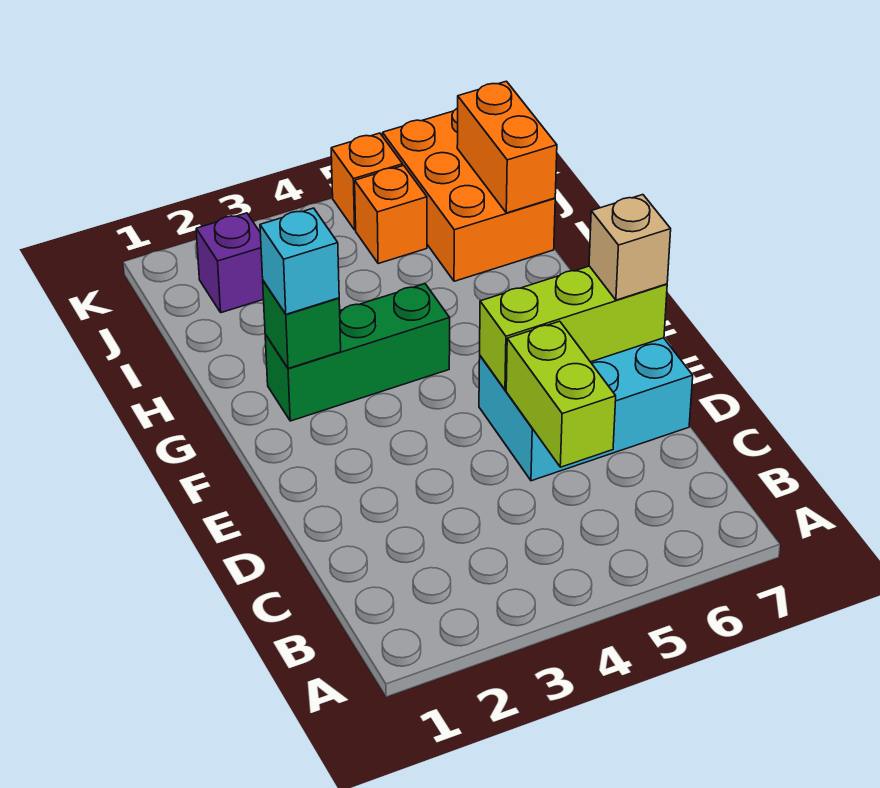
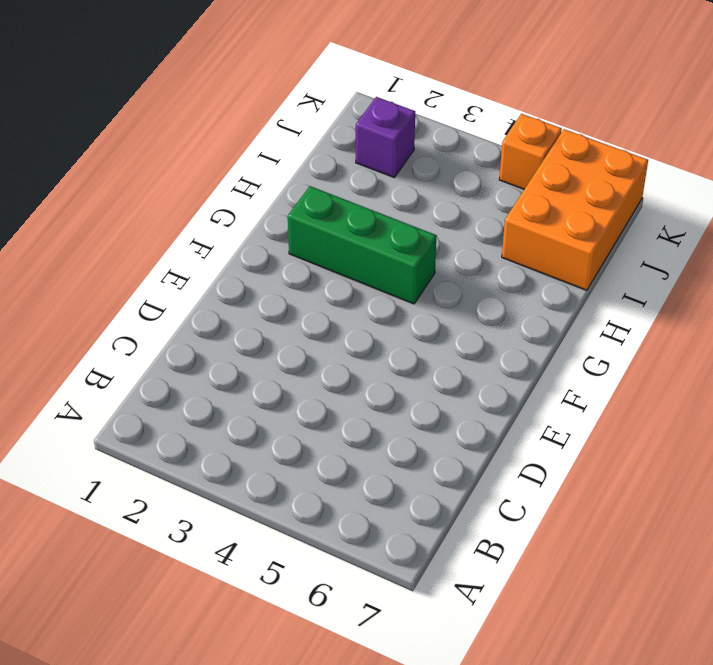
none -> cyan 2x3 brick [479,338,693,481]
none -> orange 1x1 brick [355,165,427,264]
none -> lime 1x2 brick [506,321,616,467]

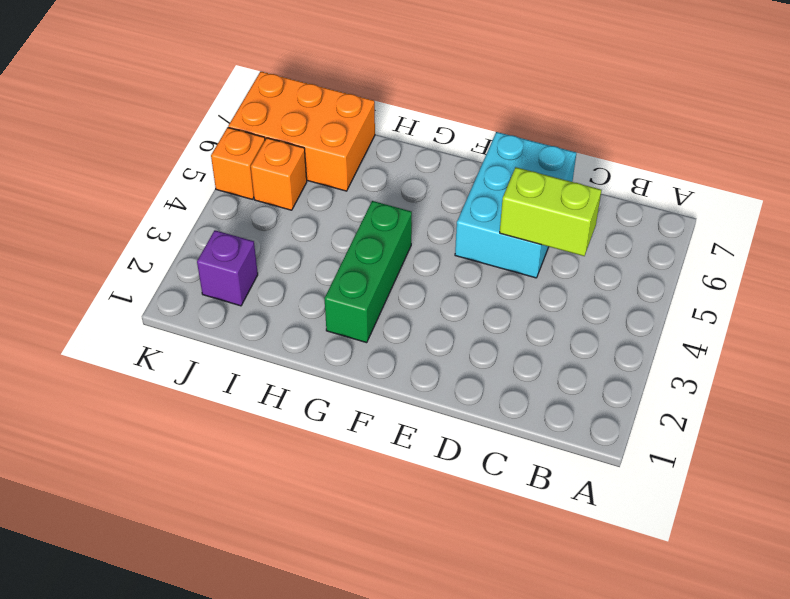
none -> lime 1x3 brick [480,266,667,390]
none -> green 1x1 brick [263,281,341,369]
none -> orange 1x2 brick [457,81,557,213]

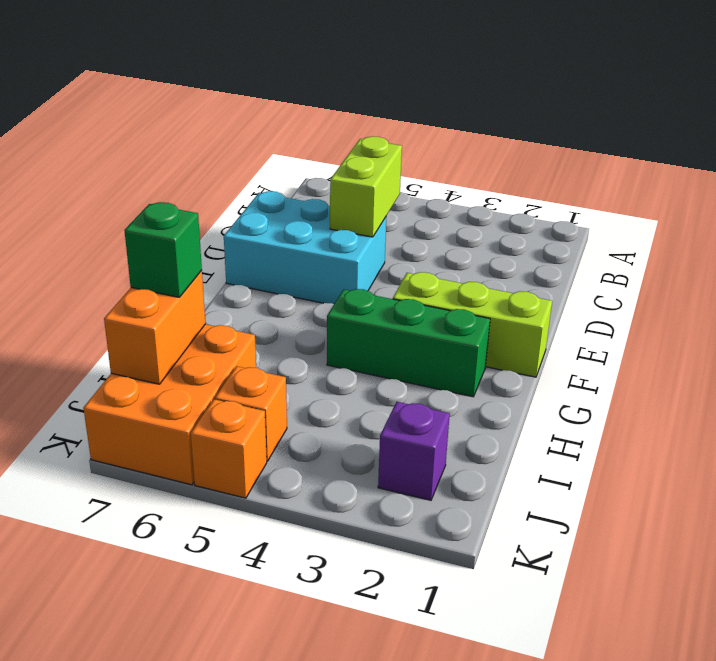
lime 1x3 brick [393,272,552,377] -> lime 1x3 brick moved to [480,266,667,390]
green 1x1 brick [124,202,202,297] -> green 1x1 brick moved to [263,281,341,369]
none -> tan 1x1 brick [589,195,671,300]
none -> cyan 1x1 brick [260,208,339,314]

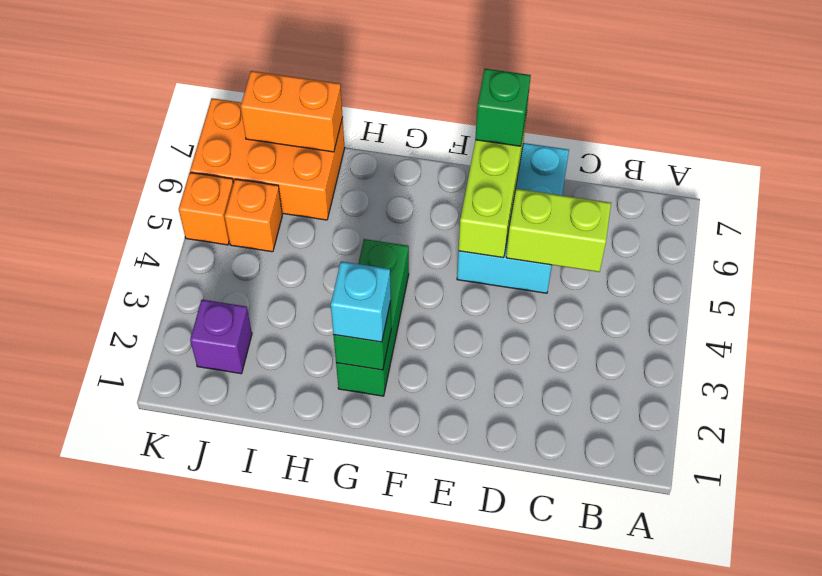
green 1x1 brick [475,69,531,146] -> tan 1x1 brick [589,195,671,300]

